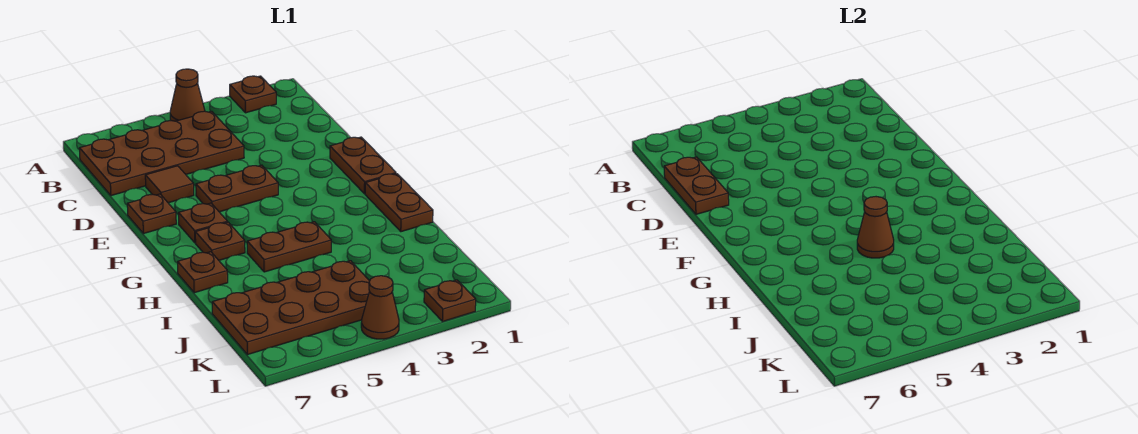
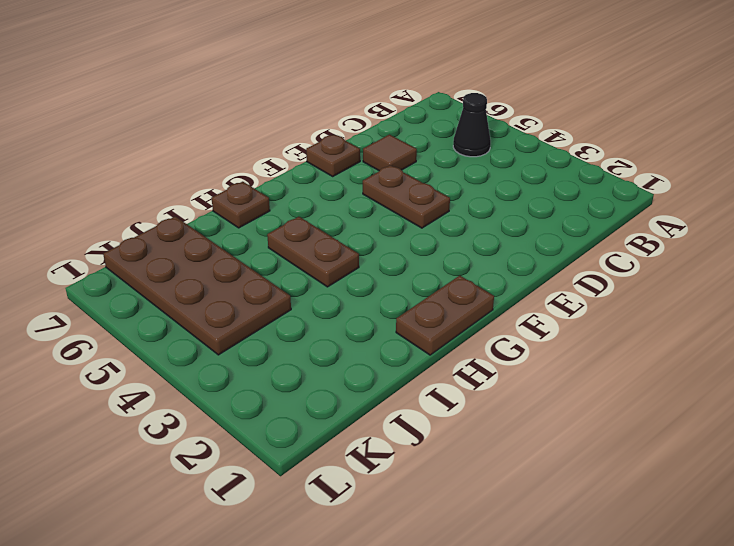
black 1x1 cone [453,93,491,157] -> brown 2x4 plate [79,111,244,196]
none -> brown 1x1 plate [230,76,276,113]
none -> brown 1x1 cone [170,69,205,121]
none -> brown 1x2 plate [330,137,396,194]

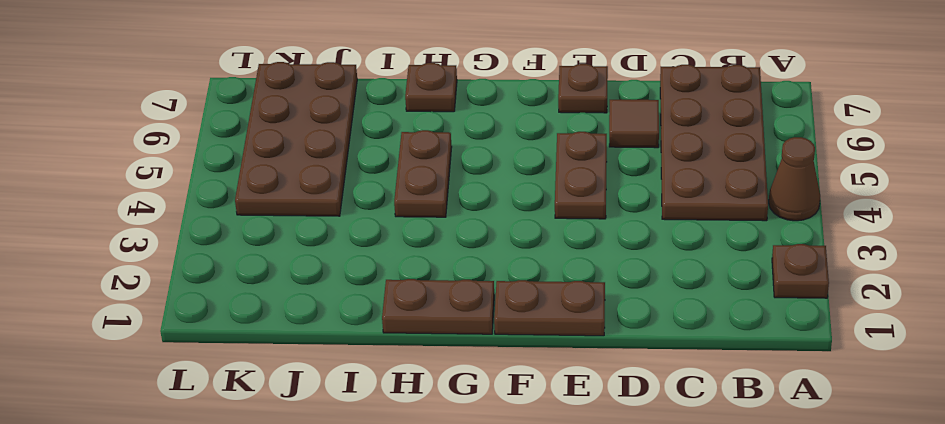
none -> brown 1x1 plate [178,203,227,243]
none -> brown 1x1 plate [195,222,245,260]
none -> brown 1x1 plate [424,280,476,322]

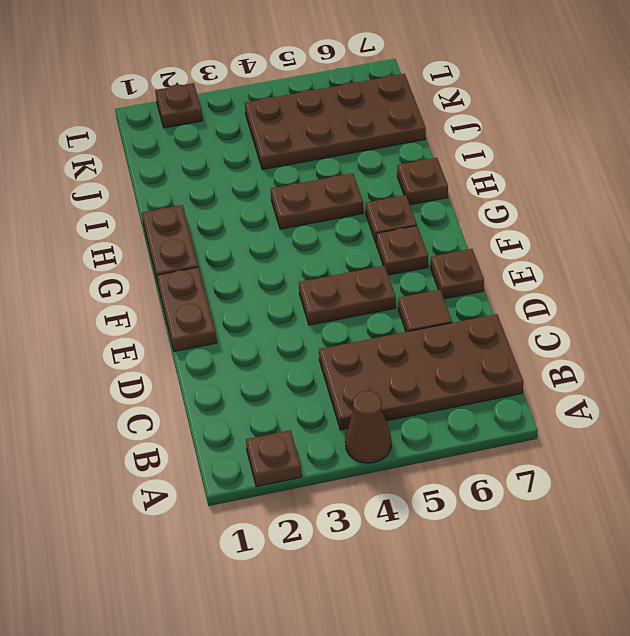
none -> brown 1x1 cone [361,276,399,339]
none -> brown 1x2 plate [664,157,729,214]
none -> brown 1x1 cone [857,197,894,258]

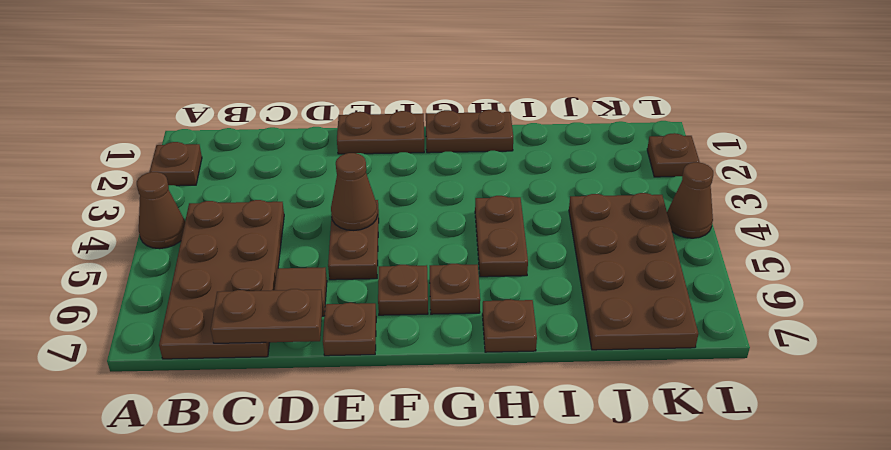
brown 1x1 cone [331,153,378,230] -> brown 1x1 cone moved to [857,197,894,258]

